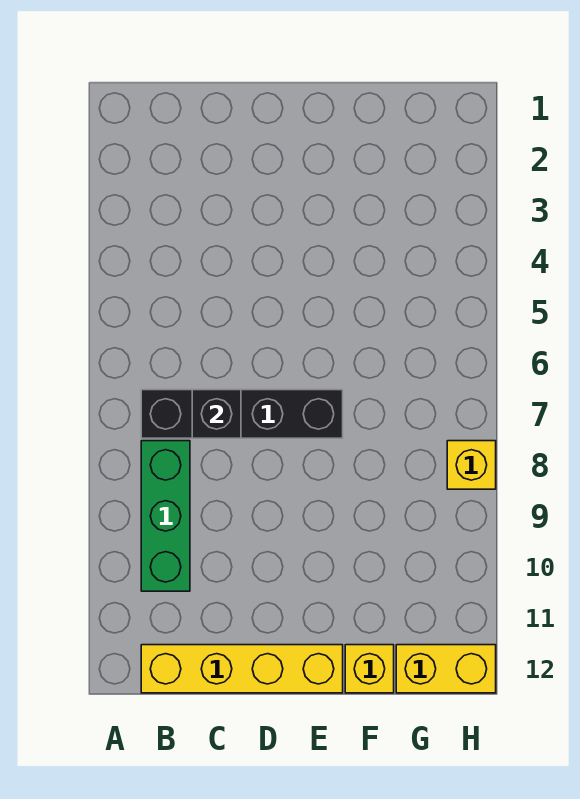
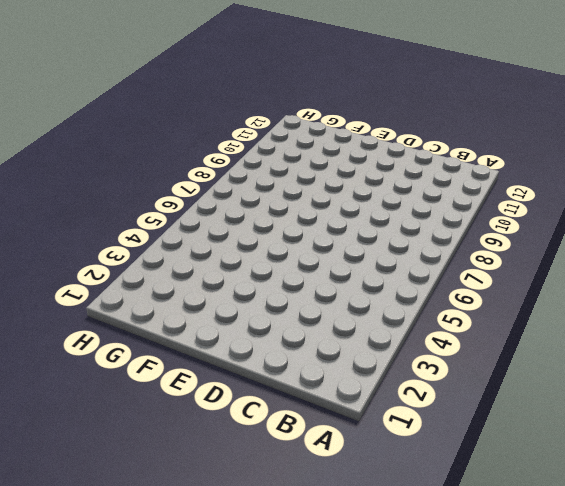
none -> black 1x4 brick [141,390,343,438]
none -> green 1x3 brick [141,441,190,591]

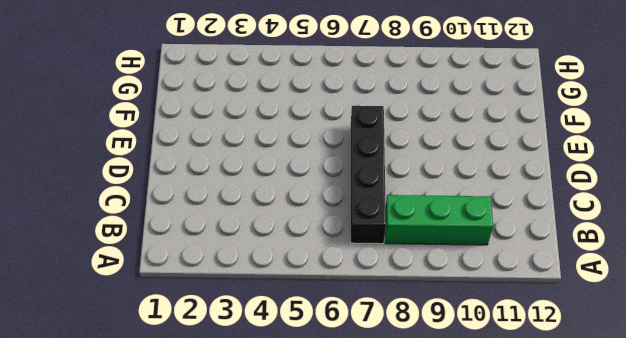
none -> yellow 1x4 brick [141,645,343,693]
none -> yellow 1x1 brick [345,645,394,693]

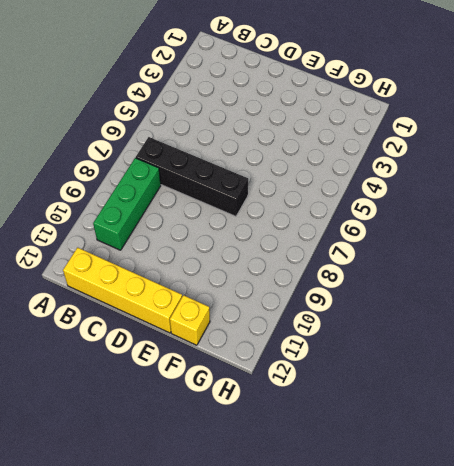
none -> yellow 1x2 brick [396,645,496,693]
none -> yellow 1x1 brick [447,441,496,489]

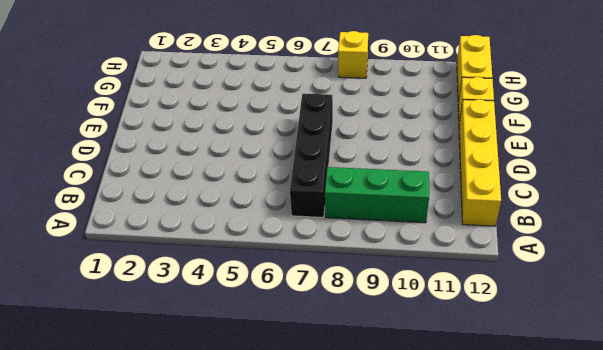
none -> black 1x1 brick [192,390,241,438]

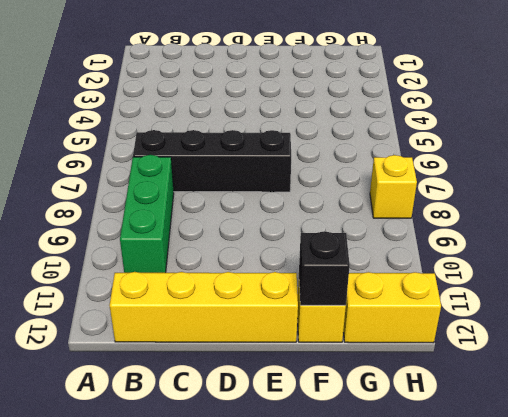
black 1x1 brick [299,231,350,305] -> black 1x1 brick moved to [192,390,241,438]

